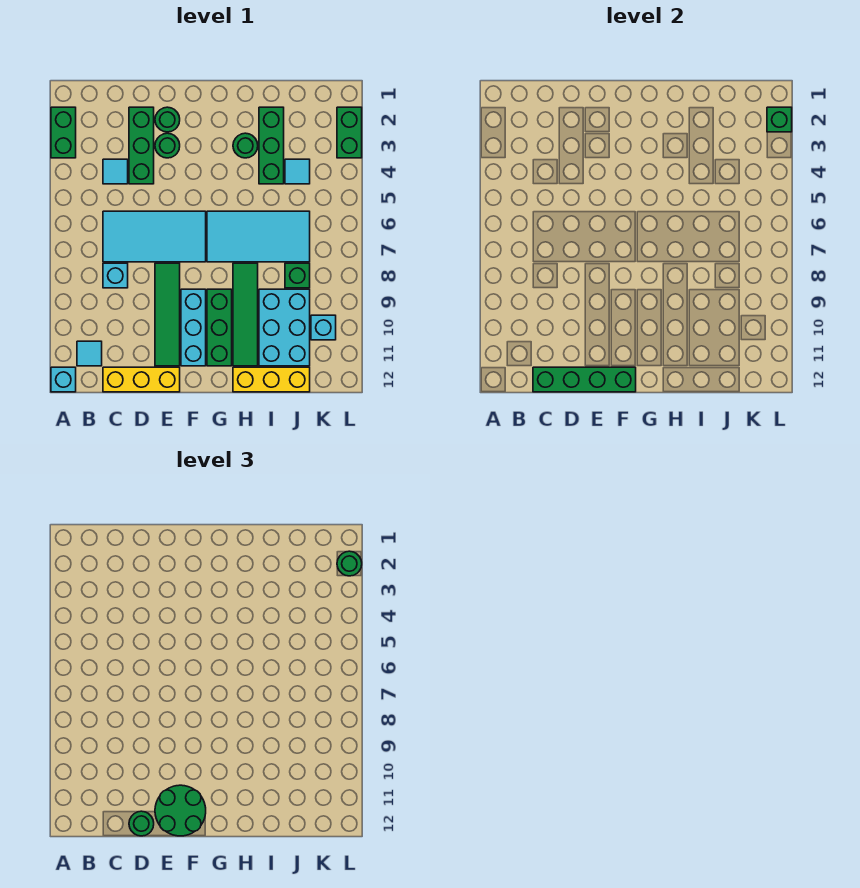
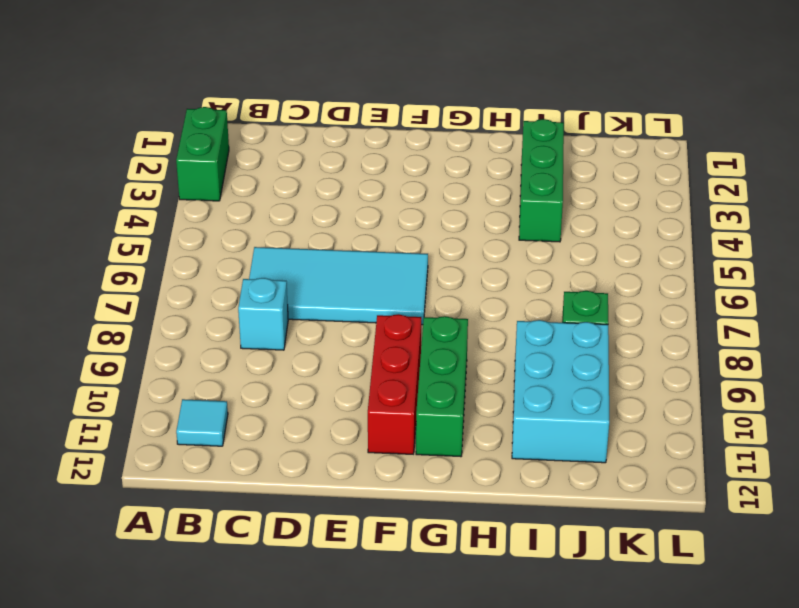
red 1x3 brick [368,314,421,454] -> cyan 1x3 brick [181,289,206,366]
none -> cyan 1x1 brick [51,367,76,392]
none -> cyan 1x1 tile [103,159,128,184]
none -> yellow 1x3 brick [103,367,180,392]

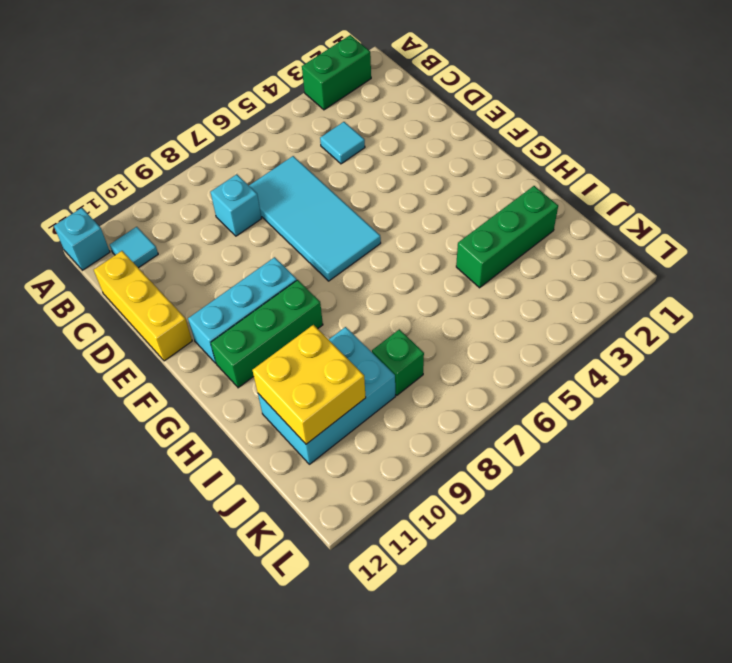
yellow 2x2 brick [252,325,366,444] -> none
none -> green 1x3 brick [129,107,154,184]
none -> green 1x1 round brick [155,107,180,132]
none -> green 1x1 round brick [155,133,180,158]

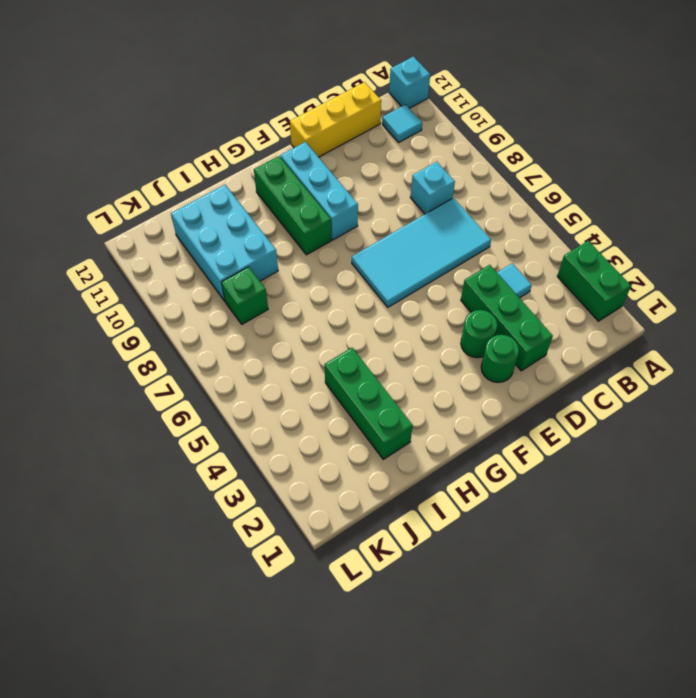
none -> green 1x4 tile [155,263,180,366]
none -> cyan 2x4 tile [207,211,310,262]
none -> green 1x1 round brick [233,133,258,158]

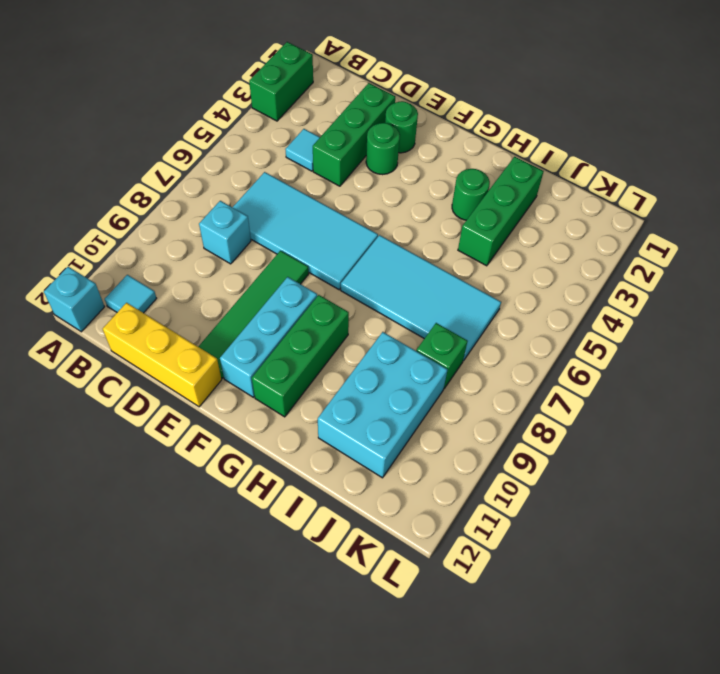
none -> green 1x4 tile [233,263,258,366]
none -> yellow 1x3 brick [233,367,310,392]
none -> cyan 1x1 tile [285,159,310,184]

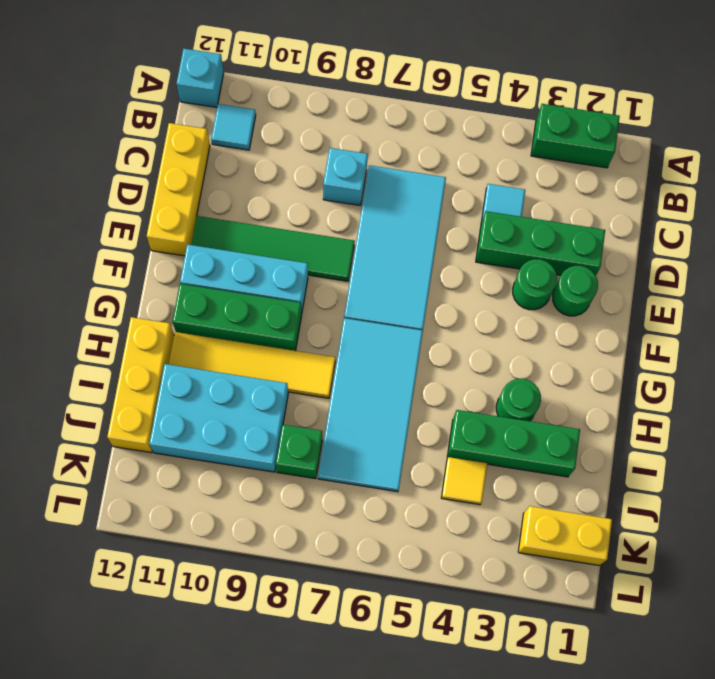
yellow 1x4 tile [169,332,335,398] -> green 1x4 tile [233,263,258,366]
yellow 1x1 tile [441,457,487,505] -> cyan 1x1 tile [285,159,310,184]
yellow 1x2 brick [518,506,612,565] -> none
none -> cyan 1x1 brick [311,315,336,340]
none -> green 1x2 brick [337,107,362,158]
none -> green 1x4 brick [533,367,636,392]

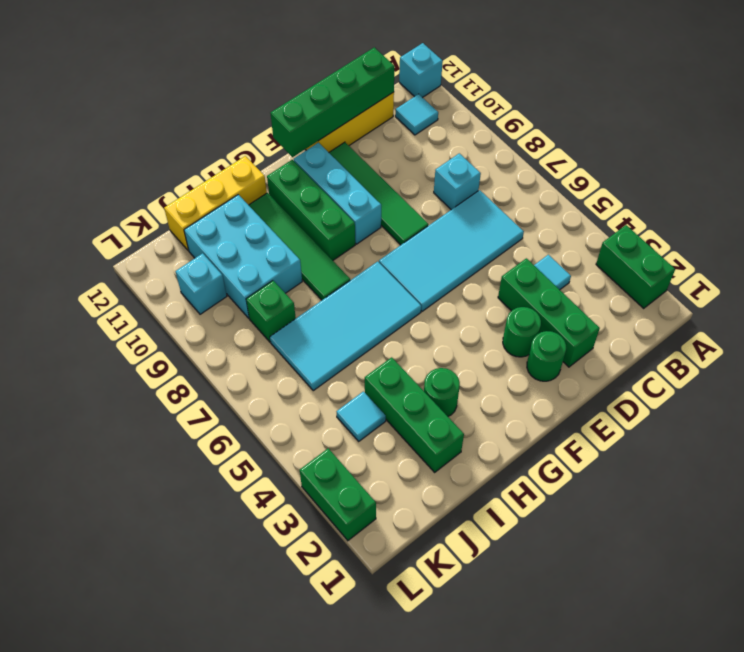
none -> green 1x1 brick [767,107,792,132]
none -> green 1x1 round brick [129,811,154,836]
none -> green 2x2 round brick [155,785,206,836]

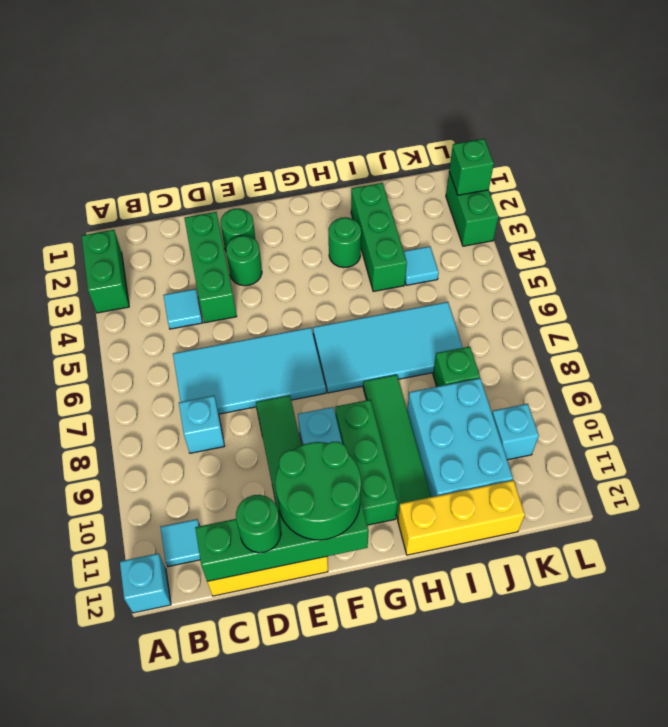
none -> green 1x1 round brick [337,551,362,576]

